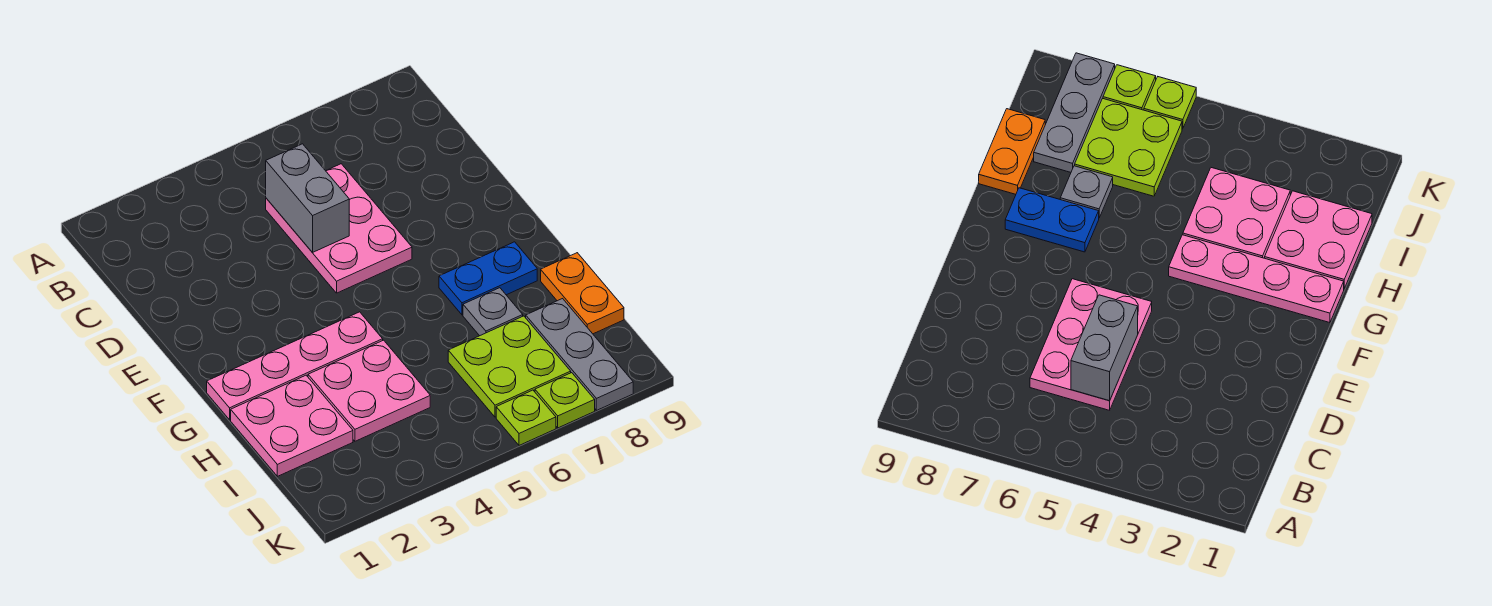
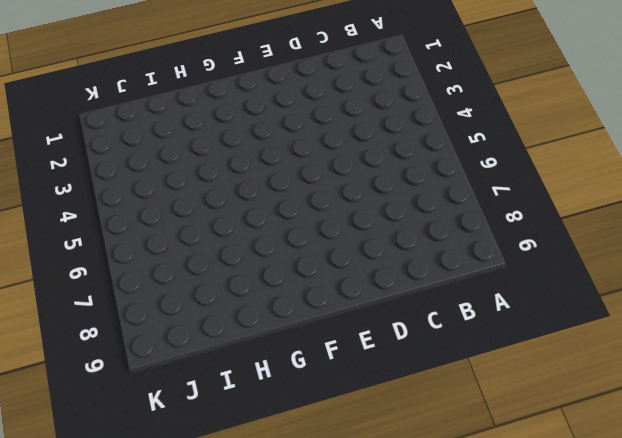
none -> pink 2x3 plate [266,164,412,293]
none -> pink 1x4 plate [207,312,383,420]
none -> blue 1x2 plate [439,242,537,315]

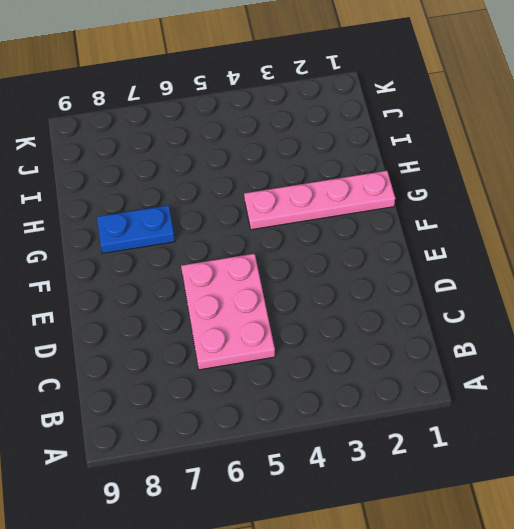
none -> pink 2x2 plate [231,375,353,476]
none -> pink 2x2 plate [308,340,430,441]
none -> grey 1x1 plate [463,288,523,336]

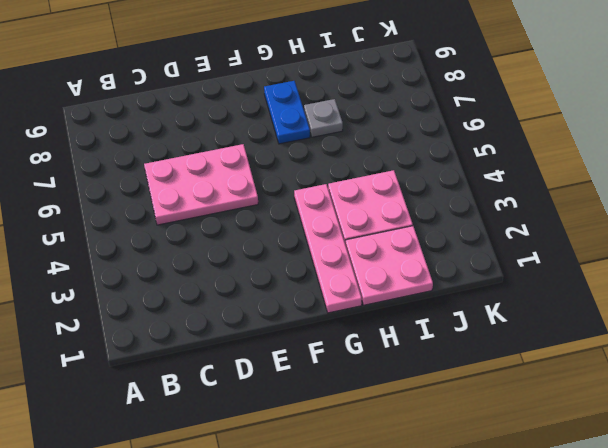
none -> orange 1x2 plate [541,253,624,334]
none -> lime 2x2 plate [448,316,571,417]
none -> grey 1x3 plate [526,299,633,410]

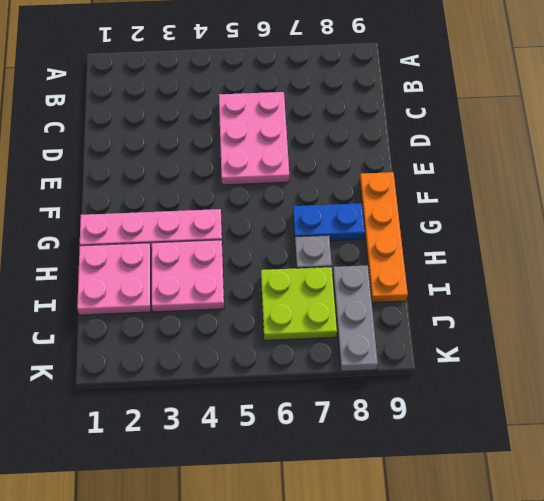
orange 1x4 plate [360,172,408,303] -> orange 1x2 plate [541,253,624,334]
none -> lime 1x1 plate [496,390,556,445]
none -> lime 1x1 plate [535,373,595,428]
none -> grey 1x2 brick [266,144,349,253]

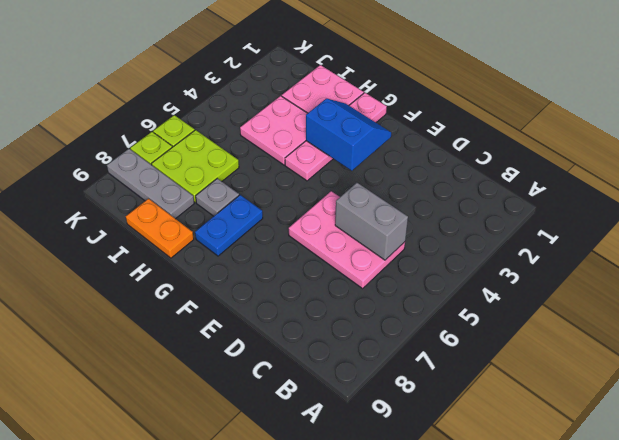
blue 2x2 slope [306,99,391,171] -> none

